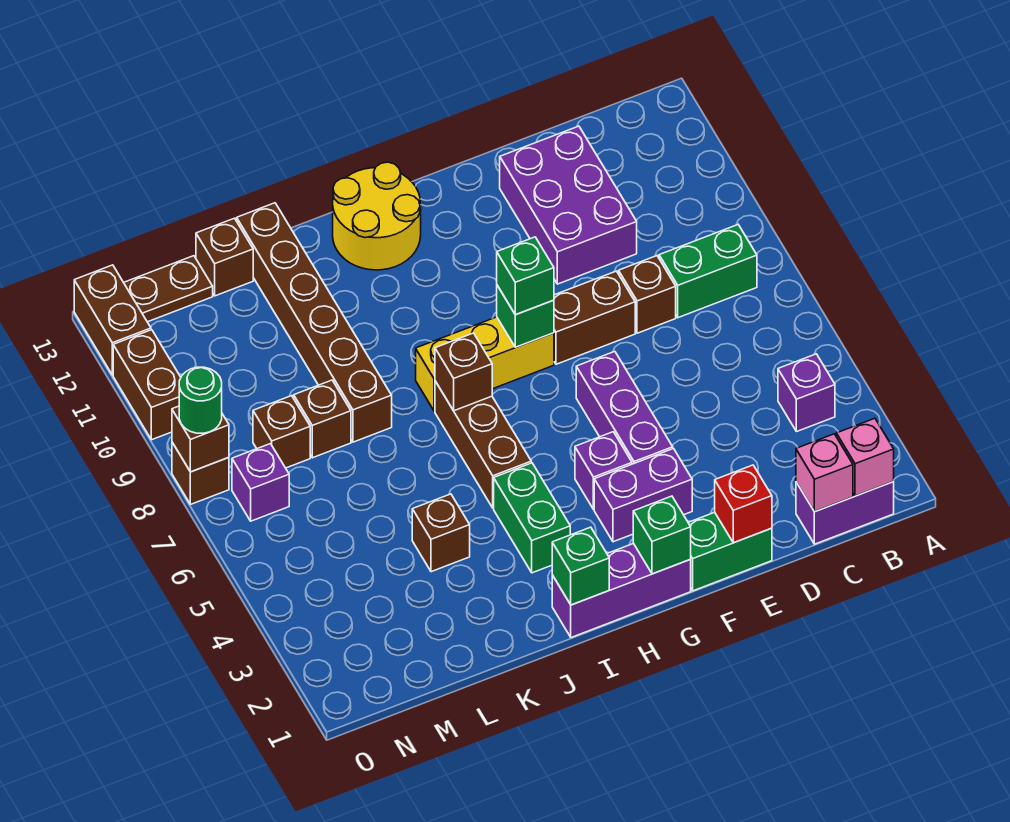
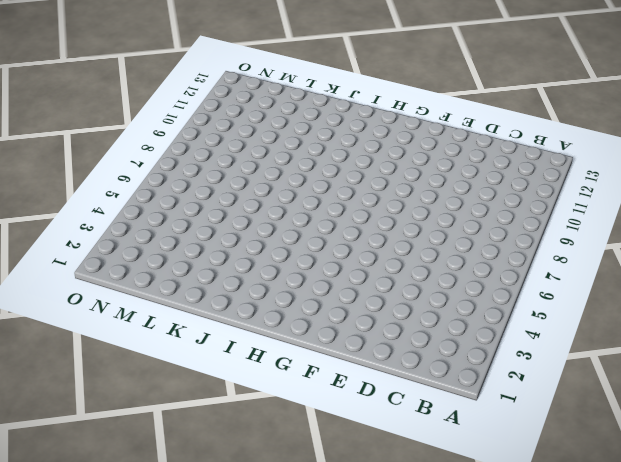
none -> purple 1x2 brick [796,482,894,544]
none -> purple 1x1 brick [778,354,835,432]
none -> green 1x2 brick [659,225,757,318]
none -> brown 1x1 brick [619,256,676,333]

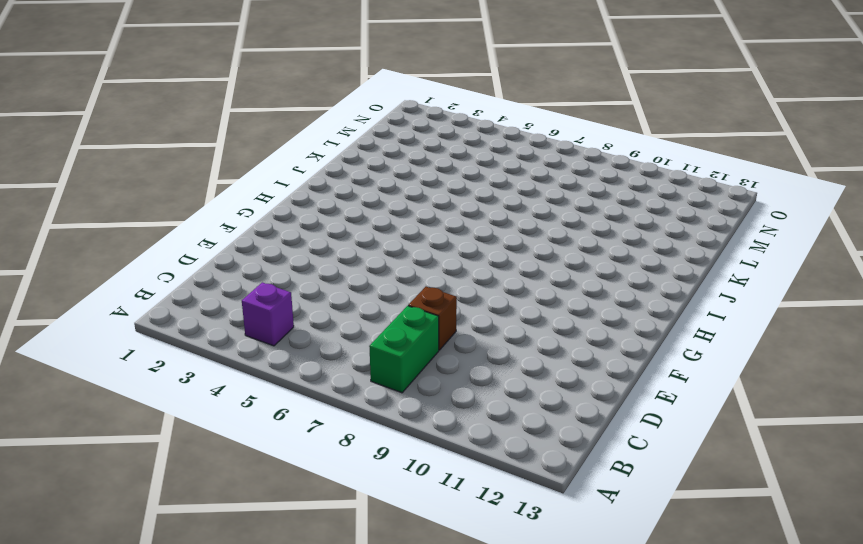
none -> purple 1x2 brick [796,482,894,544]
none -> purple 2x3 brick [500,126,637,284]
none -> green 1x2 brick [688,512,772,591]
none -> brown 1x2 brick [554,271,635,364]

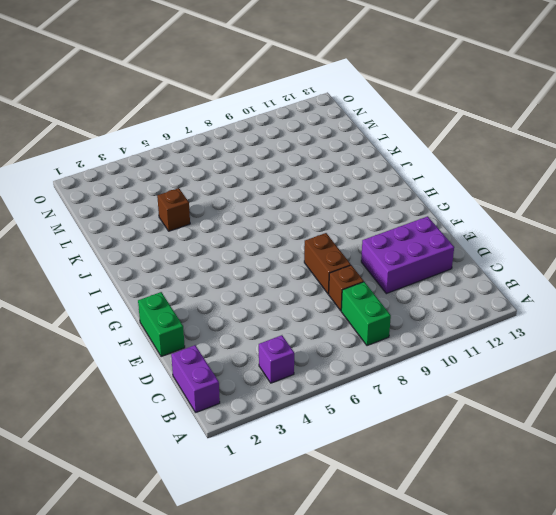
none -> purple 1x2 brick [594,449,692,542]
none -> purple 1x3 brick [576,352,673,464]
none -> purple 1x3 brick [552,543,691,638]
none -> purple 1x1 brick [575,432,632,509]

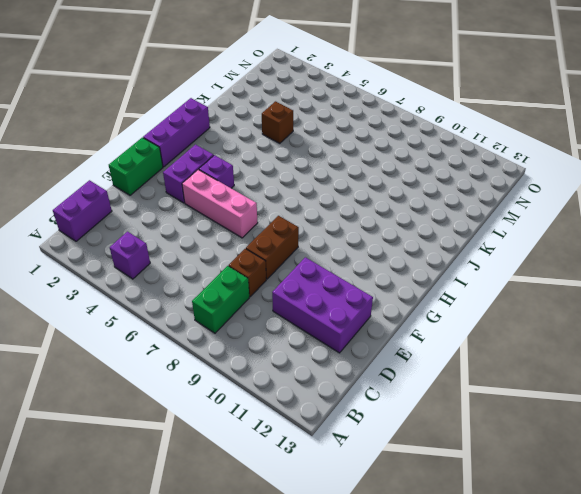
pink 1x3 brick [182,170,258,238] -> purple 1x3 brick [576,352,673,464]
none -> yellow 1x3 brick [416,317,554,411]
none -> yellow 2x2 round brick [333,162,421,270]
none -> green 1x2 brick [494,463,570,573]
none -> brown 1x3 brick [435,381,531,508]

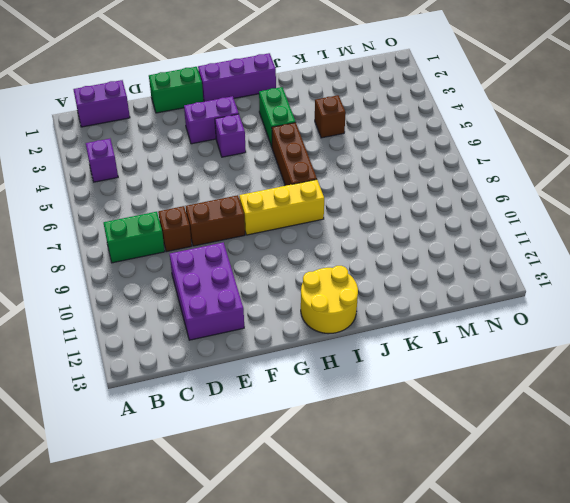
none -> purple 1x3 brick [576,352,673,464]
none -> brown 1x6 brick [237,203,392,442]
none -> brown 1x1 brick [294,380,351,458]
none -> brown 1x1 brick [196,218,253,296]

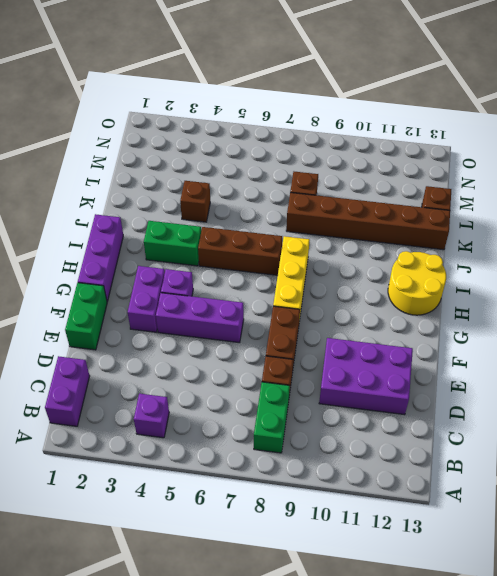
none -> brown 1x1 brick [253,396,310,468]
none -> brown 1x2 plate [124,256,213,322]
none -> purple 1x1 brick [232,444,289,521]
none -> brown 1x1 brick [172,442,229,504]

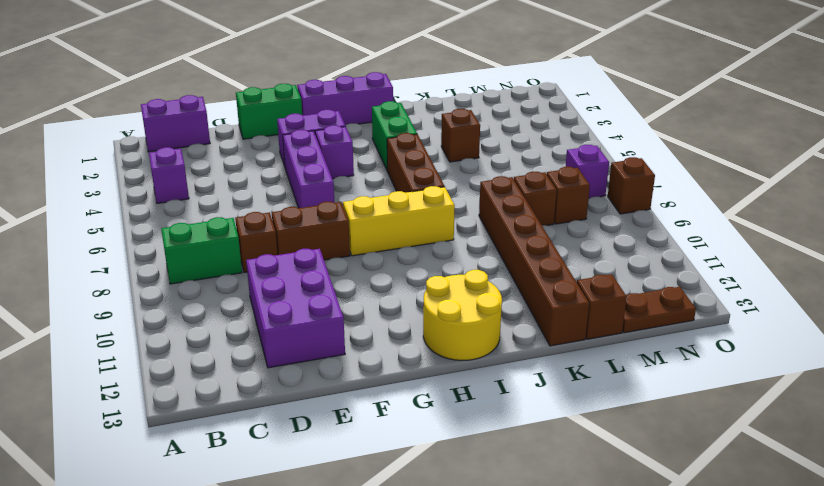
none -> brown 1x2 brick [113,330,181,440]
none -> brown 1x2 brick [74,265,151,375]
none -> pink 1x1 brick [836,418,894,496]
none -> pink 1x1 brick [796,434,853,512]

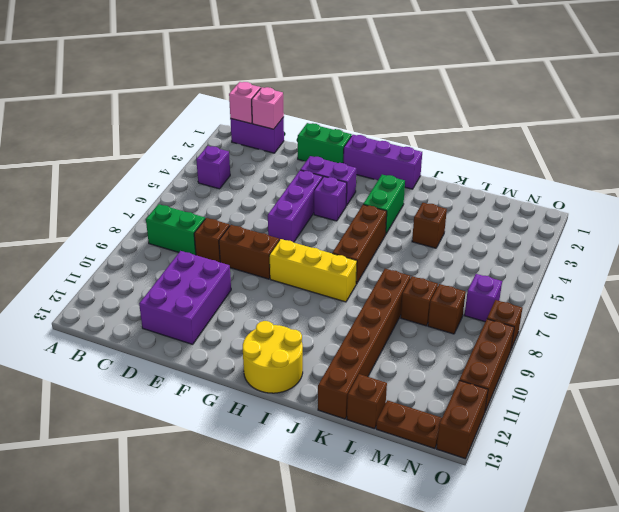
brown 1x3 brick [459,319,514,411] -> brown 1x2 brick [113,330,181,440]
none -> red 1x1 brick [715,465,772,543]
none -> green 1x1 brick [633,496,691,574]
none -> green 1x1 brick [497,285,554,347]
none -> green 1x1 brick [552,527,609,605]

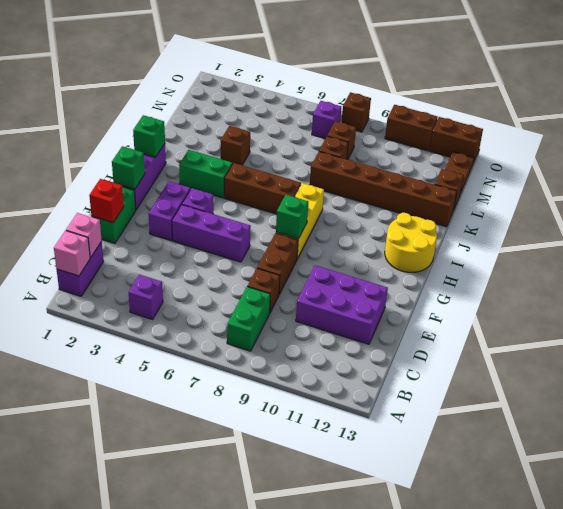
none -> brown 1x1 brick [435,333,492,411]
none -> brown 1x1 brick [172,406,229,472]
none -> green 1x1 brick [497,237,554,315]
none -> green 1x1 round brick [179,367,222,433]

